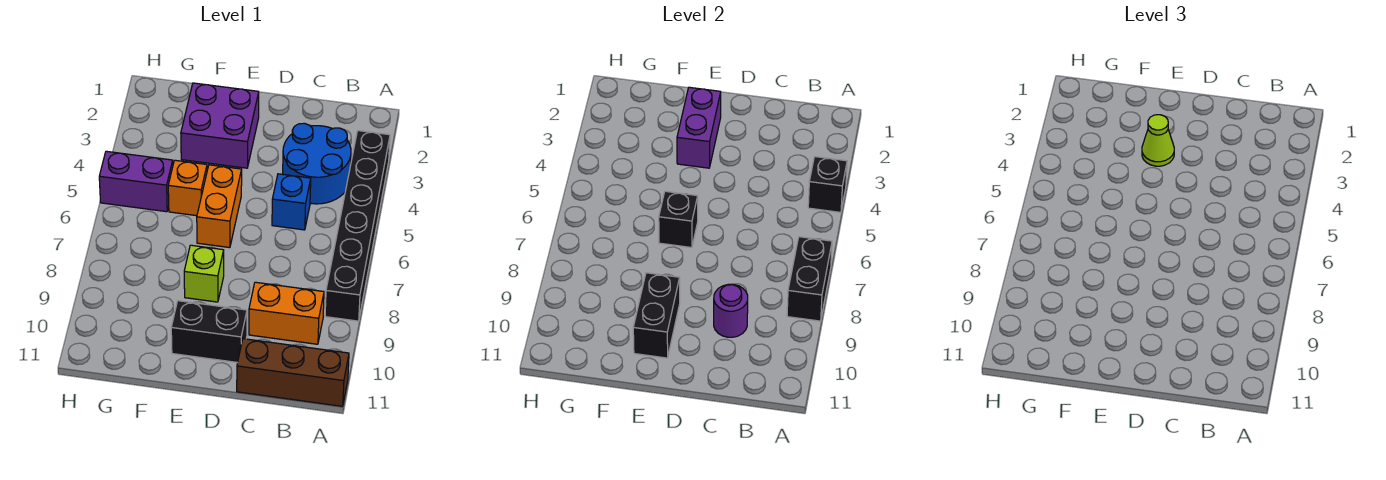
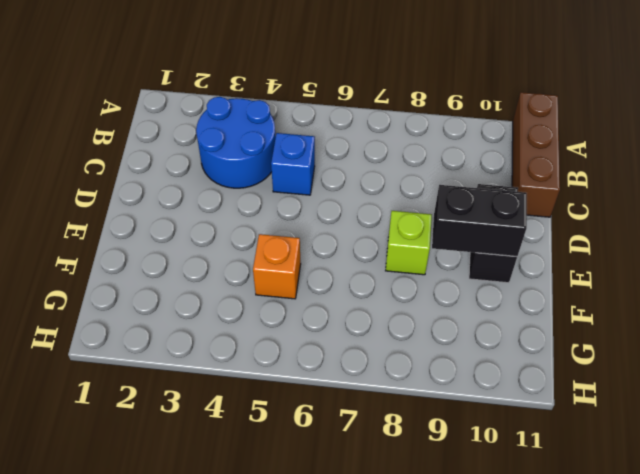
none -> black 1x6 brick [325,131,390,321]
none -> orange 1x2 brick [249,282,324,344]
none -> purple 2x2 brick [181,83,259,168]

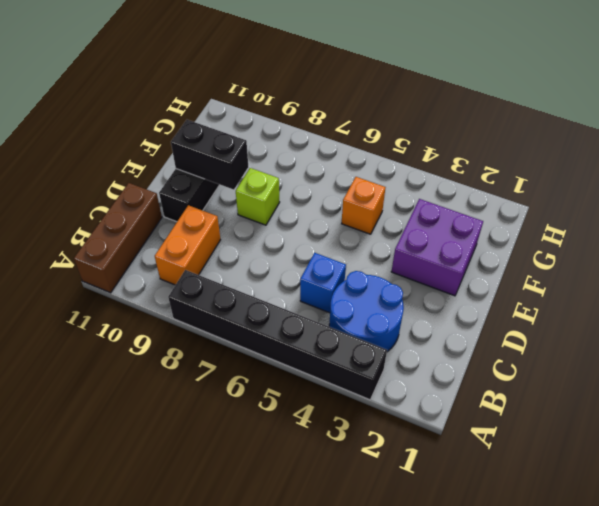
none -> orange 1x2 brick [197,165,242,248]
none -> purple 1x2 brick [99,151,173,212]
none -> black 1x1 brick [808,157,847,212]

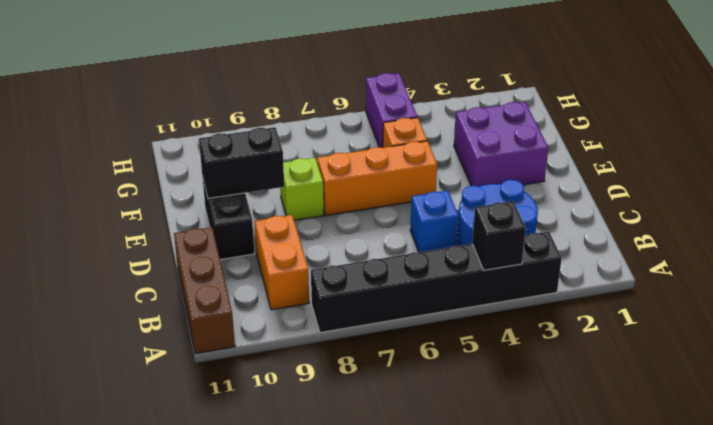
orange 1x3 brick [317,141,437,215] -> orange 1x2 brick [197,165,242,248]
none -> black 1x2 brick [787,237,832,321]
none -> purple 1x1 round brick [714,284,748,337]
none -> purple 1x2 brick [677,87,721,168]

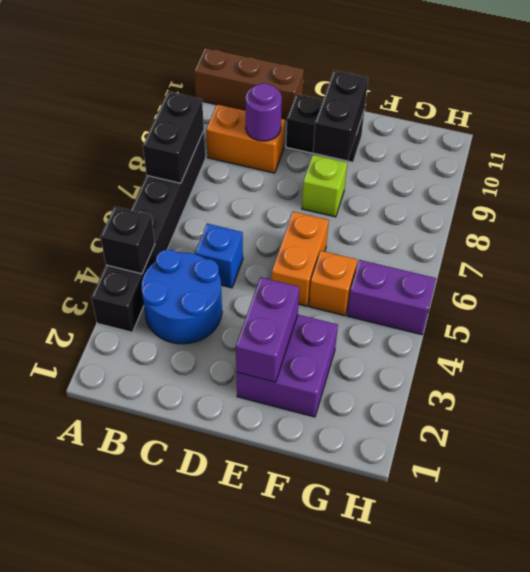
none -> black 1x1 brick [659,191,698,248]
none -> lime 1x1 cone [1142,115,1174,166]

